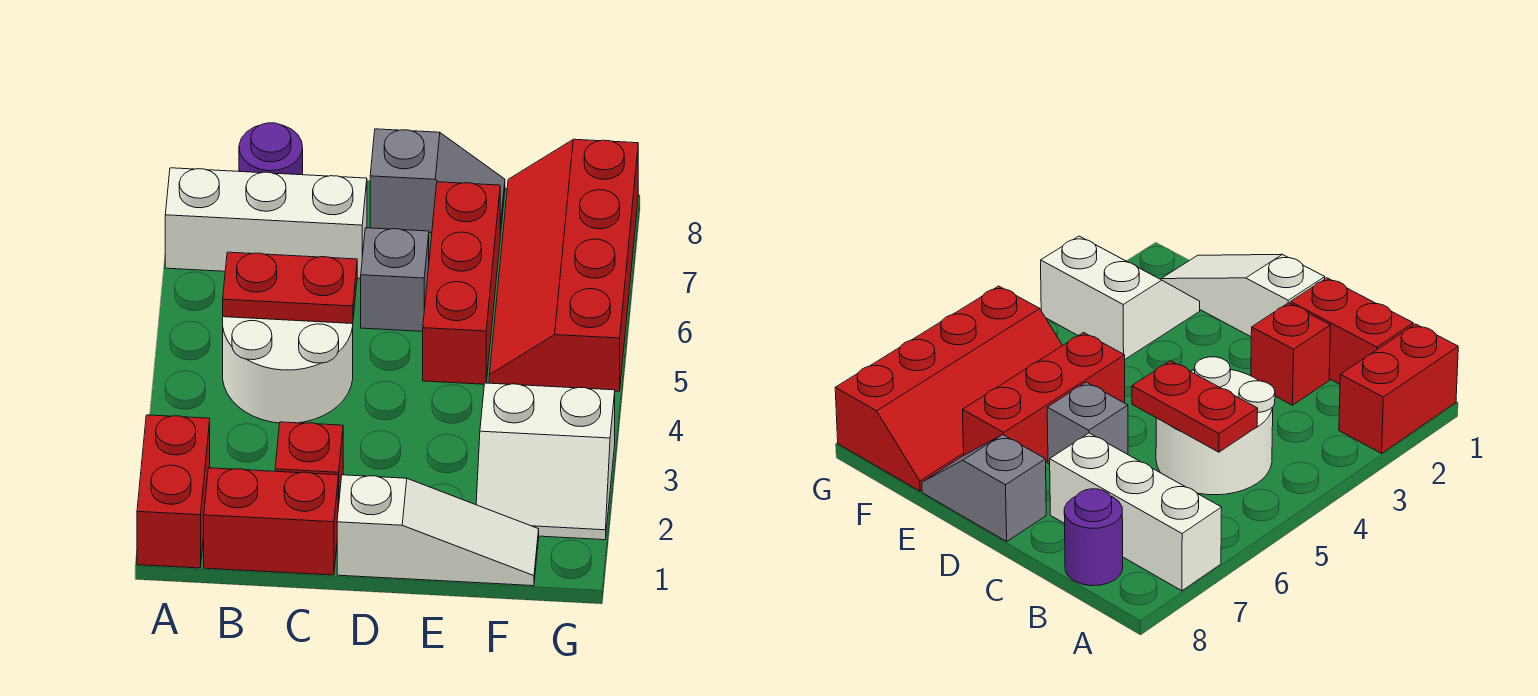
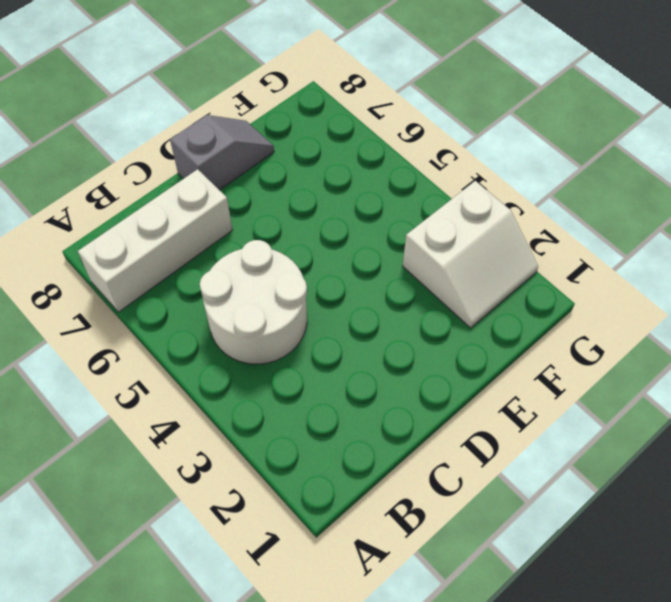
none -> red 1x2 brick [137,415,210,568]
none -> red 1x2 brick [204,468,338,575]
none -> purple 1x1 round brick [239,123,303,175]

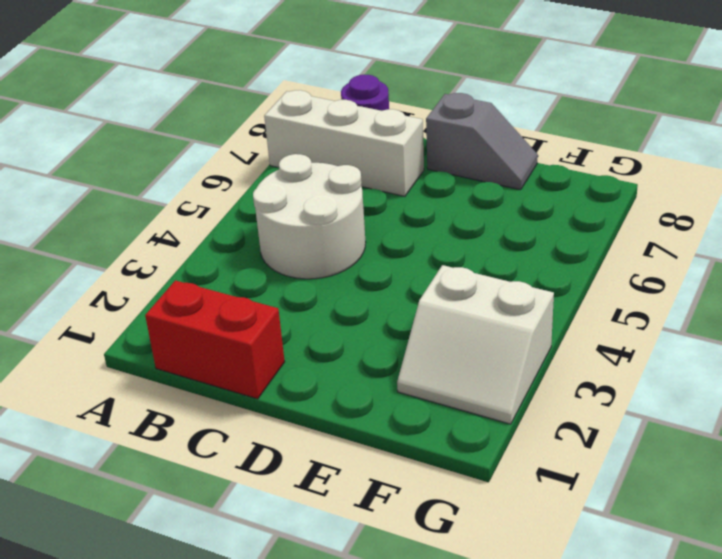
none -> red 1x2 brick [137,415,210,568]
none -> red 1x1 brick [275,422,343,508]
none -> white 1x3 slope [337,475,539,586]

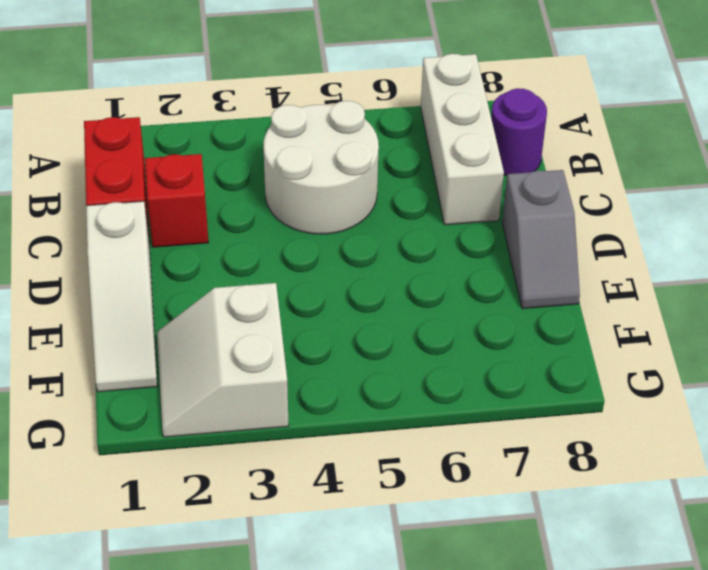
none -> red 1x2 brick [137,415,210,568]
none -> grey 1x1 brick [361,228,429,331]
none -> red 1x3 brick [423,182,500,384]

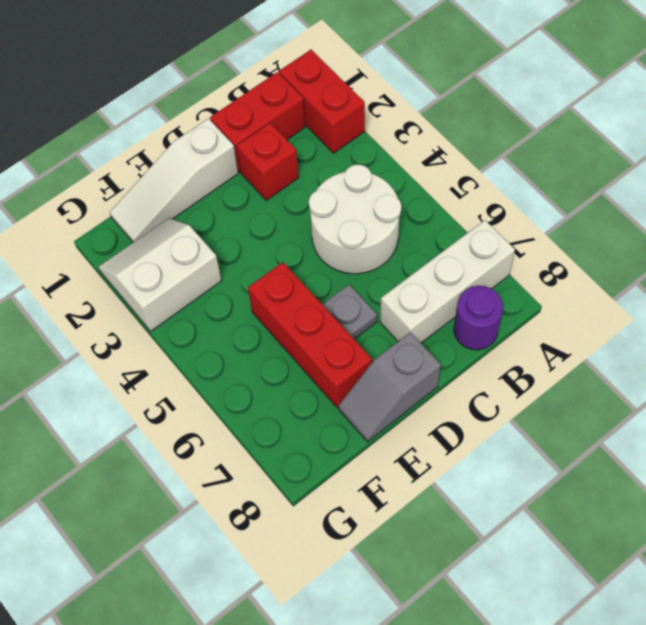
grey 1x1 plate [322,285,377,339] -> grey 1x1 brick [361,228,429,331]
none -> red 2x4 slope [489,139,638,391]
none -> red 1x2 plate [223,252,357,324]

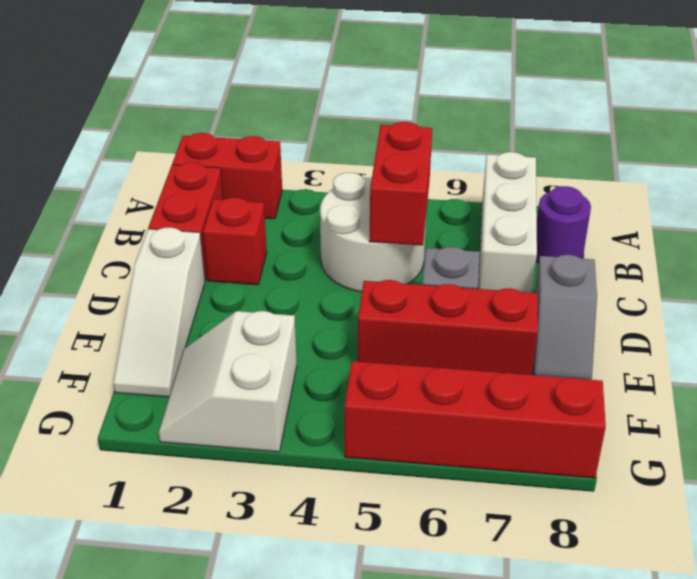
red 1x2 brick [369,122,432,246] -> red 1x2 plate [223,252,357,324]

